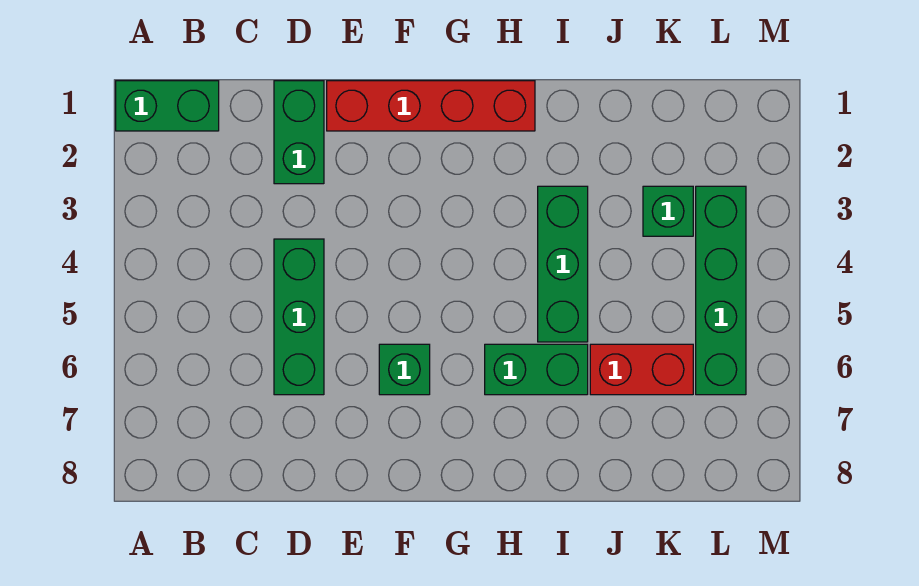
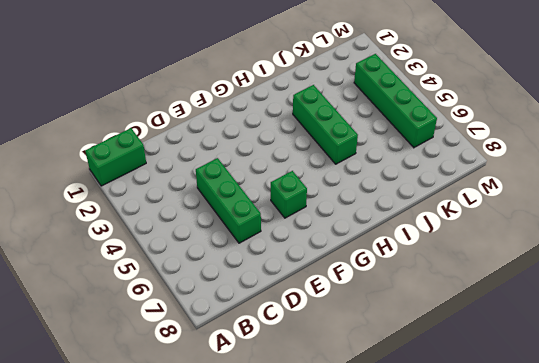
none -> green 1x2 brick [274,81,324,184]
none -> red 1x4 brick [327,81,535,131]

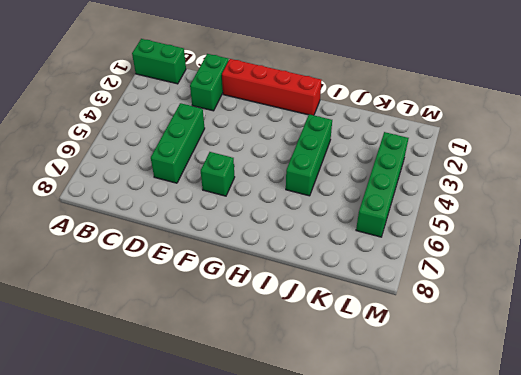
none -> green 1x2 brick [485,344,588,395]
none -> red 1x2 brick [590,344,693,395]

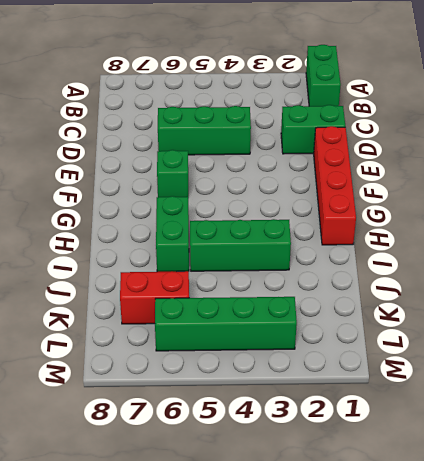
red 1x2 brick [120,271,189,324] -> red 1x2 brick turned to [590,344,693,395]
none -> green 1x1 brick [643,186,693,236]

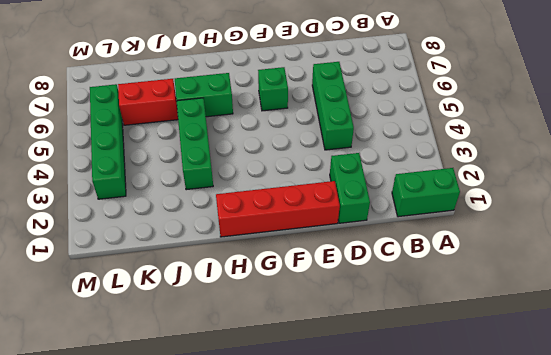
none -> green 1x1 brick [643,186,693,236]

